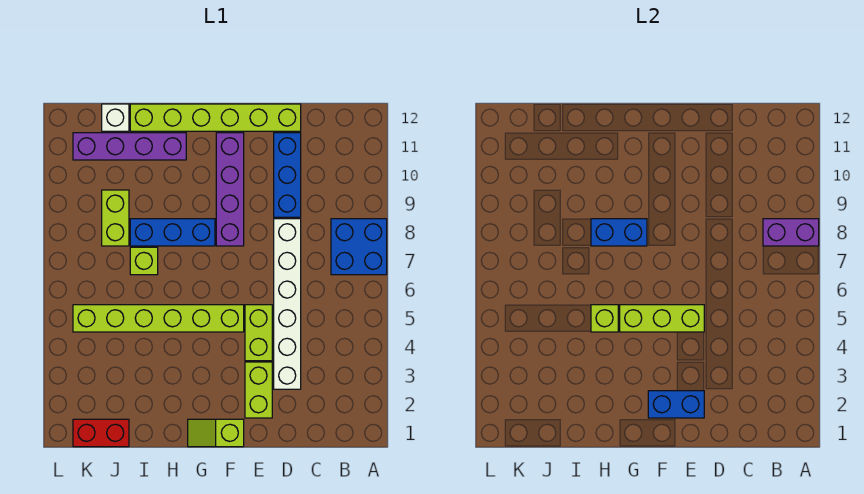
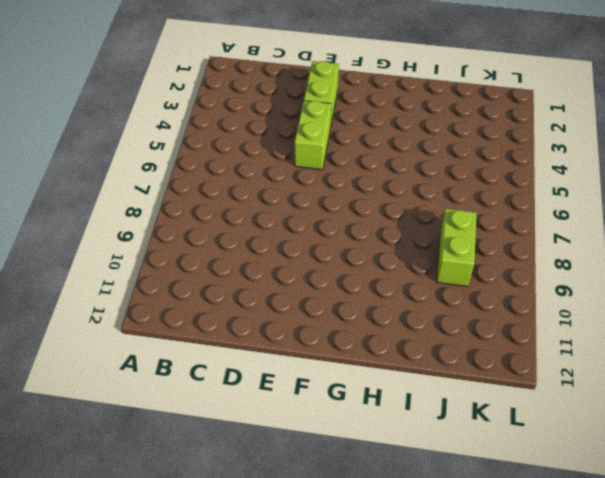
none -> blue 2x2 brick [331,219,387,275]
none -> white 1x6 brick [274,219,301,389]
none -> blue 1x3 brick [274,133,301,217]

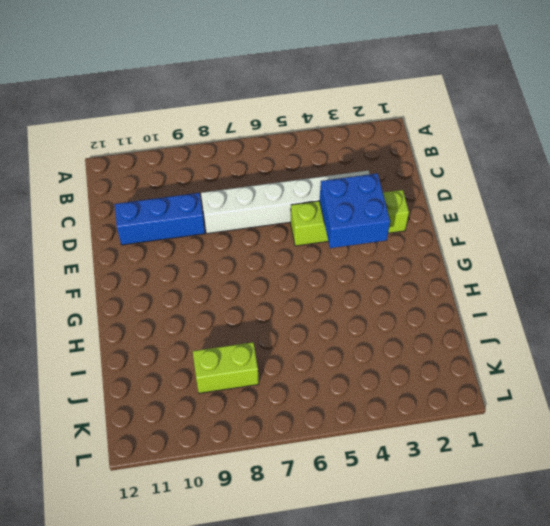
blue 2x2 brick [319,173,390,248] -> blue 2x2 brick moved to [331,219,387,275]
none -> lime 1x6 brick [130,104,301,131]
none -> lime 1x2 slope [188,419,244,447]
none -> lime 1x6 brick [73,305,244,332]

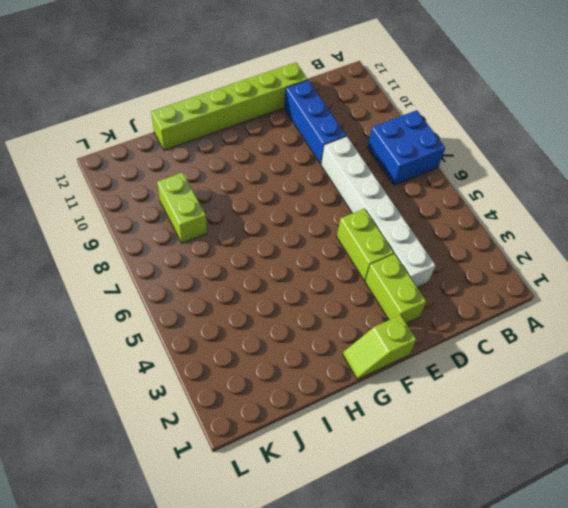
none -> lime 1x6 brick [73,305,244,332]
none -> purple 1x4 brick [216,133,244,246]
none -> blue 1x3 brick [130,219,215,246]

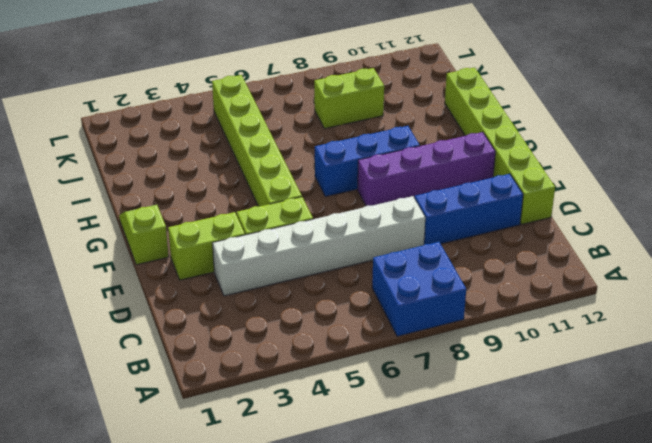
blue 1x3 brick [315,126,420,197] -> blue 1x3 brick turned to [130,219,215,246]
none -> purple 1x4 brick [73,133,186,160]
none -> lime 1x1 brick [130,247,158,275]
none -> red 1x2 brick [73,419,129,447]

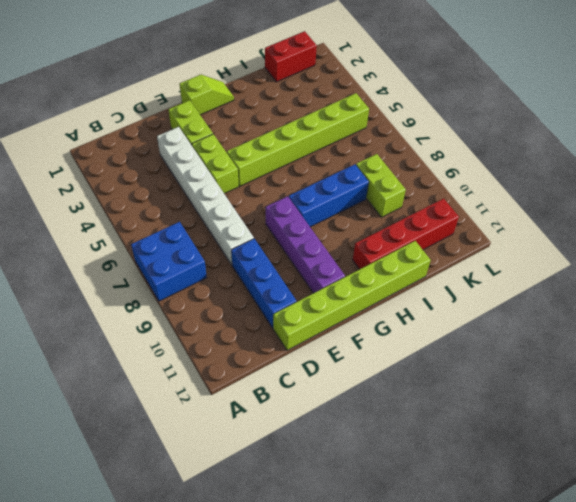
red 1x4 brick [353,198,459,270] -> purple 1x4 brick [73,133,186,160]
none -> lime 1x1 brick [130,247,158,275]
none -> white 1x1 brick [102,104,129,131]
none -> purple 1x2 brick [763,219,819,246]

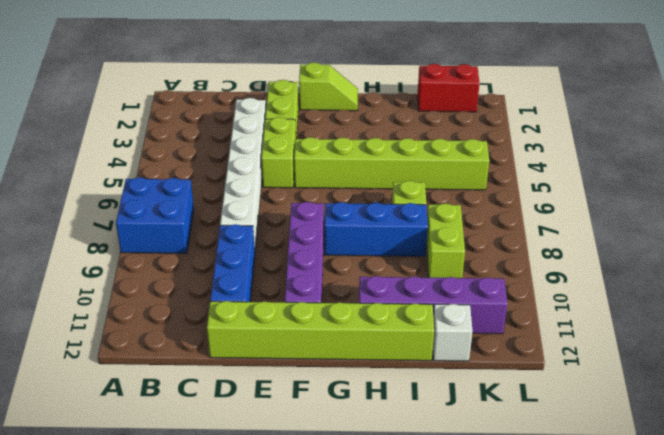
none -> purple 1x2 brick [763,219,819,246]
none -> blue 1x2 brick [648,391,704,418]
none -> lime 1x3 brick [620,305,704,332]

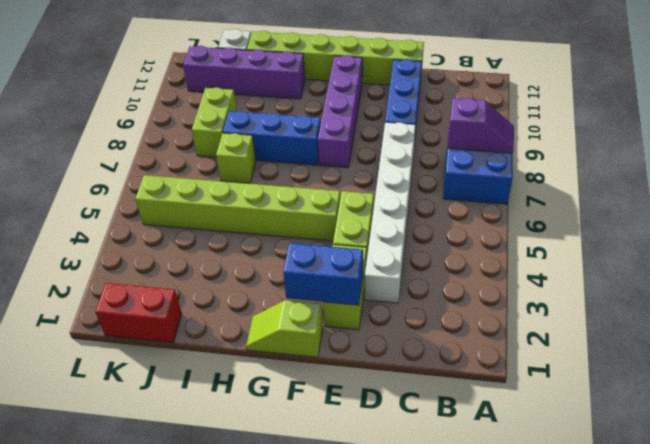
purple 1x2 slope [448,98,514,153] -> purple 1x2 brick [763,219,819,246]
none -> lime 1x3 brick [620,305,704,332]
none -> blue 1x2 brick [591,219,647,246]
none -> lime 1x1 brick [591,305,618,332]

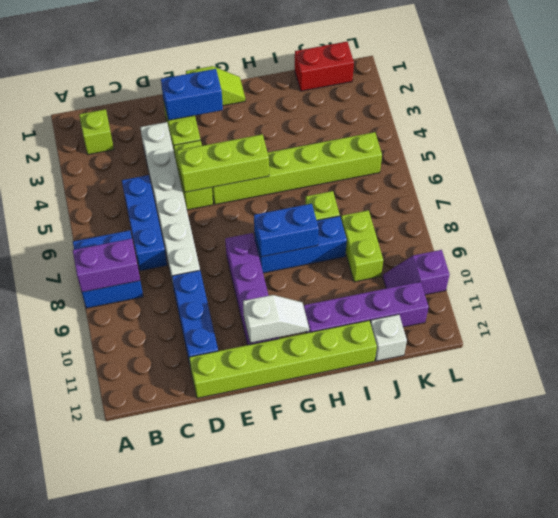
lime 1x1 brick [79,109,114,155] -> lime 1x1 brick moved to [591,305,618,332]
blue 1x3 brick [122,175,167,271] -> none
white 1x2 slope [243,295,309,343] -> none
purple 1x2 slope [383,250,450,295] -> none

